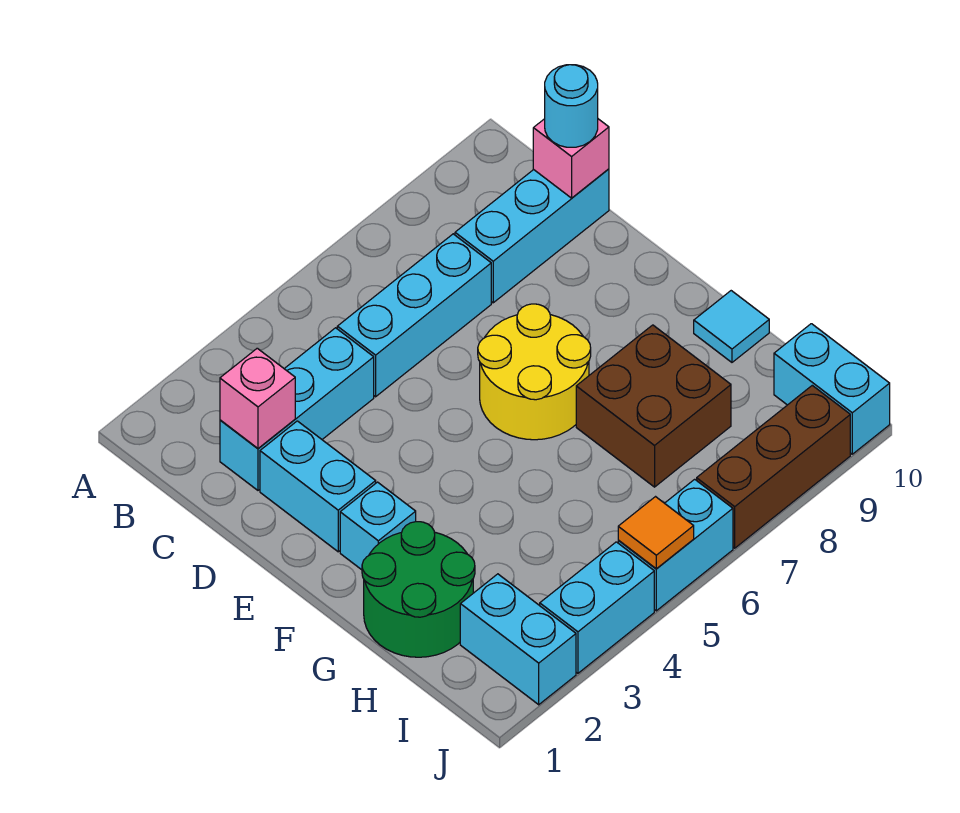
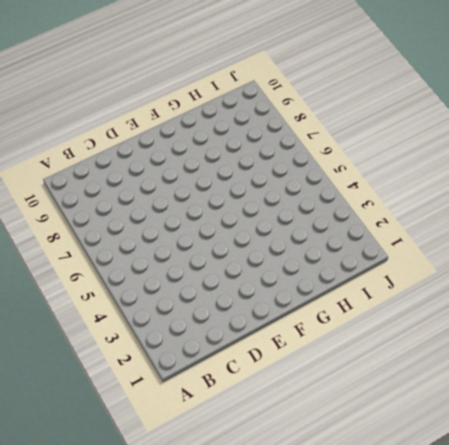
none -> cyan 1x3 brick [220,328,374,490]
none -> cyan 1x3 brick [337,234,491,397]
none -> cyan 1x3 brick [455,169,609,303]

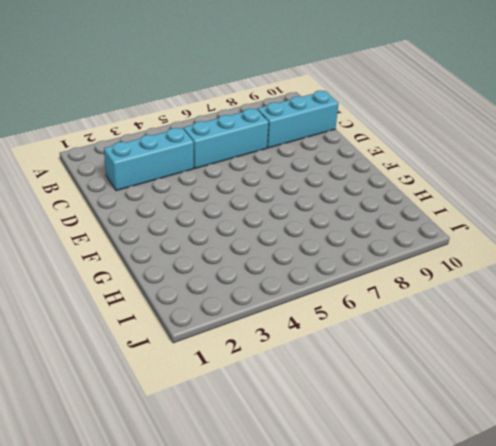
none -> cyan 1x2 brick [260,421,376,552]
none -> yellow 2x2 round brick [478,304,591,440]
none -> cyan 1x1 brick [340,482,416,570]

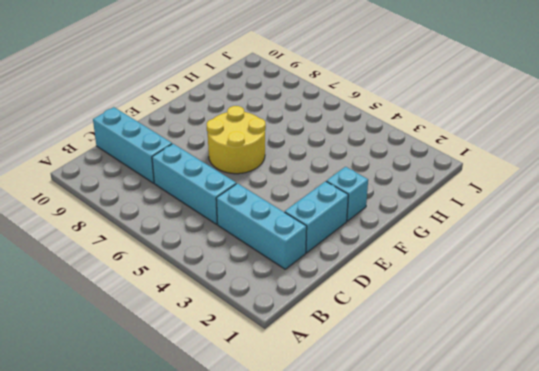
none -> green 2x2 round brick [362,522,475,657]
none -> brown 2x2 brick [576,325,731,487]
none -> cyan 1x1 tile [694,291,769,362]

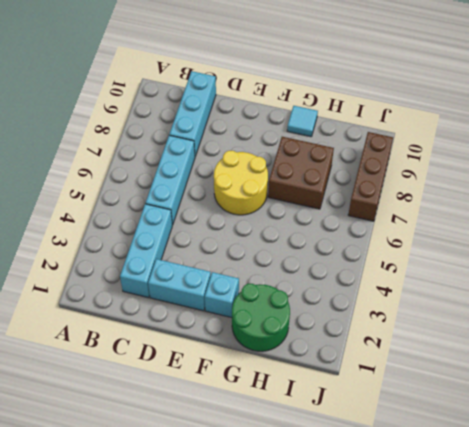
none -> cyan 1x2 brick [460,574,576,705]
none -> cyan 1x2 brick [774,324,890,454]
none -> cyan 1x2 brick [540,542,654,673]

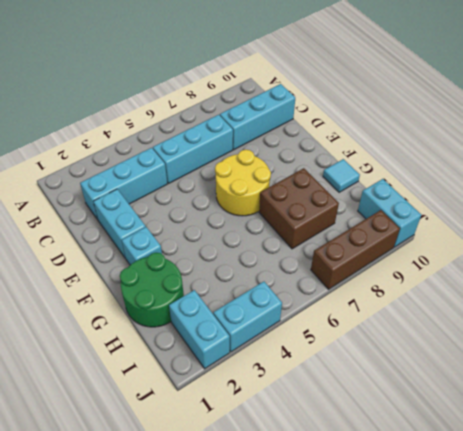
none -> cyan 1x2 brick [618,479,733,611]
none -> pink 1x1 brick [220,348,295,448]
none -> pink 1x1 brick [533,119,609,198]

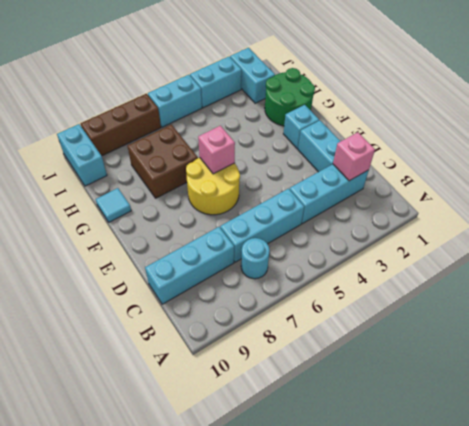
cyan 1x1 round brick [241,238,270,279] -> cyan 1x1 round brick moved to [545,65,598,147]
pink 1x1 brick [198,126,235,174] -> pink 1x1 brick moved to [533,119,609,198]
none -> orange 1x1 tile [618,497,694,569]

